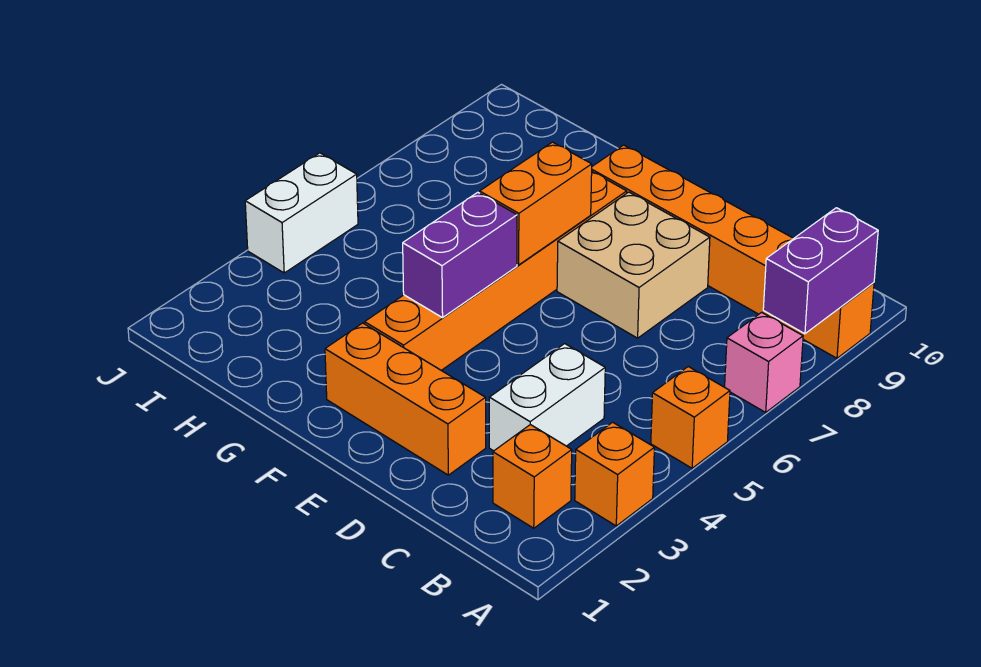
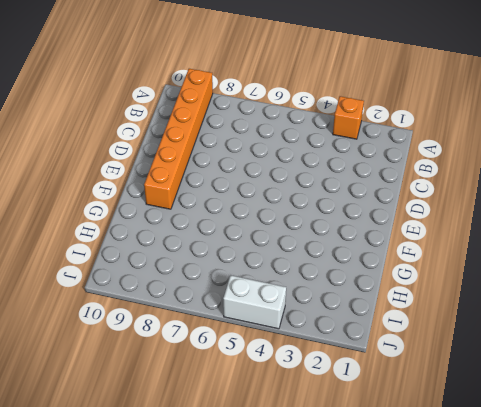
none -> orange 1x1 brick [651,367,730,468]
none -> pink 1x1 brick [725,312,803,412]
none -> orange 1x1 brick [493,425,572,528]

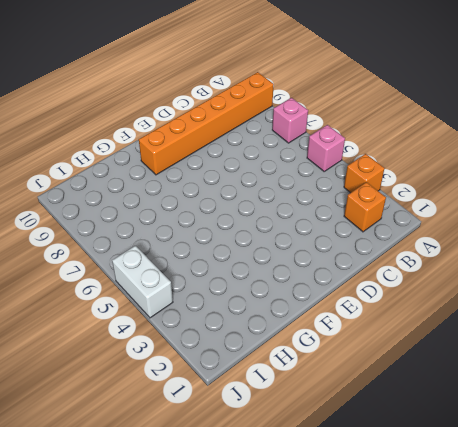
pink 1x1 brick [307,125,345,171] -> orange 1x1 brick [651,367,730,468]
none -> white 1x2 brick [489,344,605,451]
none -> orange 1x3 brick [325,323,486,475]
none -> tan 2x2 brick [557,192,710,338]

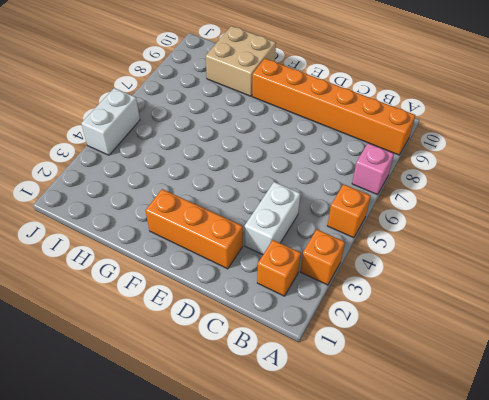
tan 2x2 brick [206,26,276,96] -> tan 2x2 brick moved to [557,192,710,338]
none -> orange 1x6 brick [365,172,627,370]
none -> purple 1x2 brick [763,208,878,334]
none -> purple 1x2 brick [403,192,517,318]

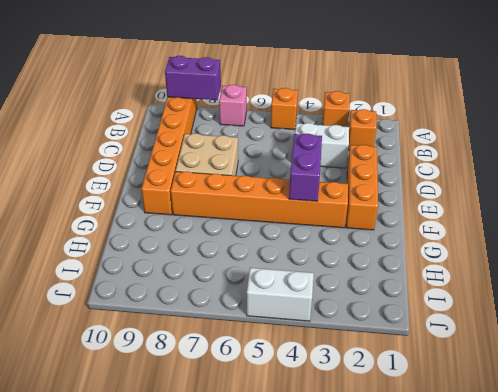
purple 1x2 brick [289,134,322,201] -> purple 1x2 brick turned to [403,192,517,318]
none -> orange 1x2 brick [480,142,592,265]

